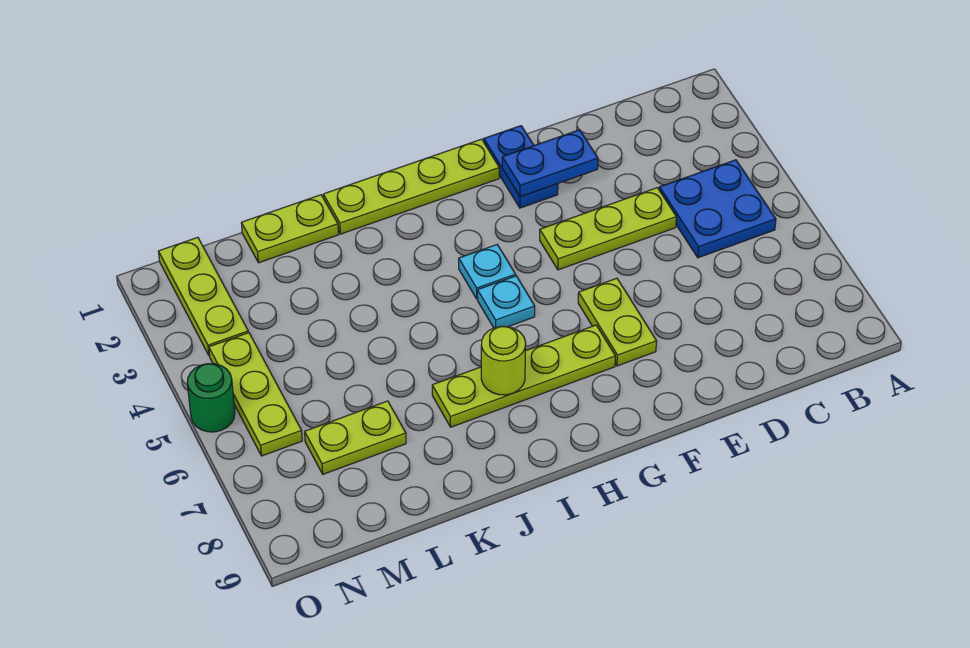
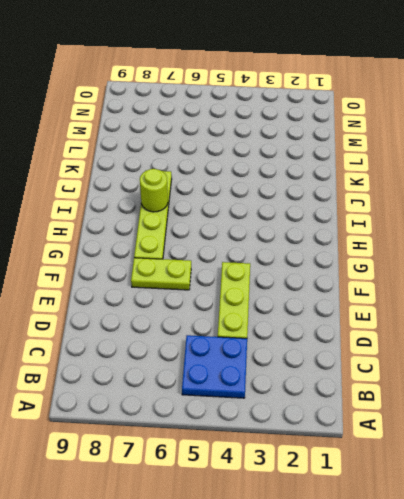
none -> blue 1x2 plate [484,126,558,208]
none -> lime 1x4 plate [323,139,499,234]
none -> cyan 1x1 plate [459,245,516,299]

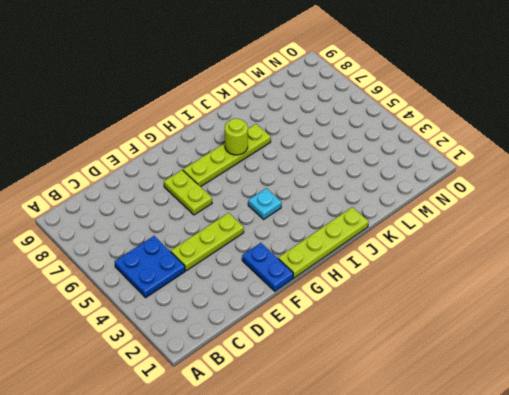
none -> cyan 1x1 plate [477,276,535,328]
none -> lime 1x2 plate [241,195,338,263]
none -> lime 1x2 plate [305,401,406,474]

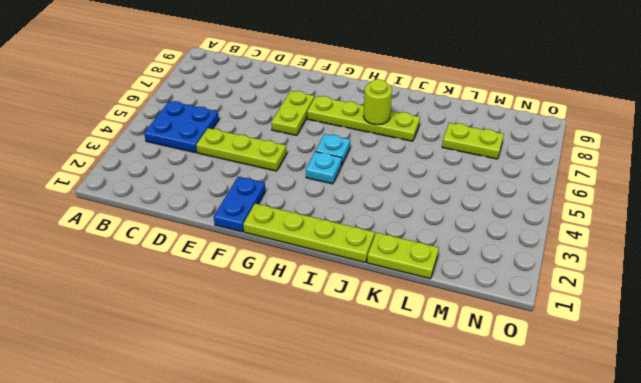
none -> lime 1x3 plate [159,237,248,356]
none -> lime 1x3 plate [209,333,302,456]
none -> green 1x1 round brick [187,364,235,432]

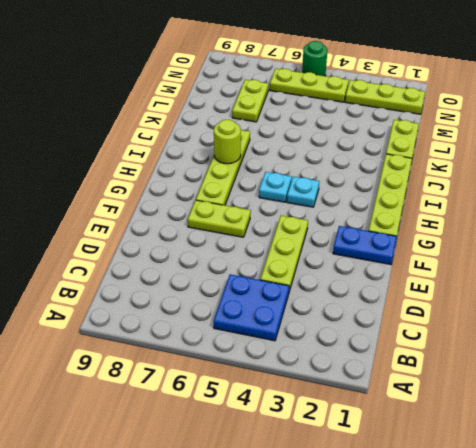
none -> blue 1x2 plate [502,130,598,197]

